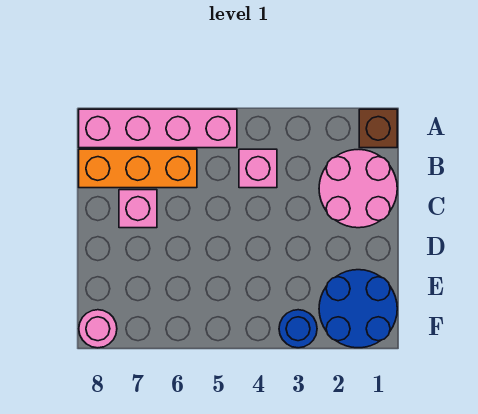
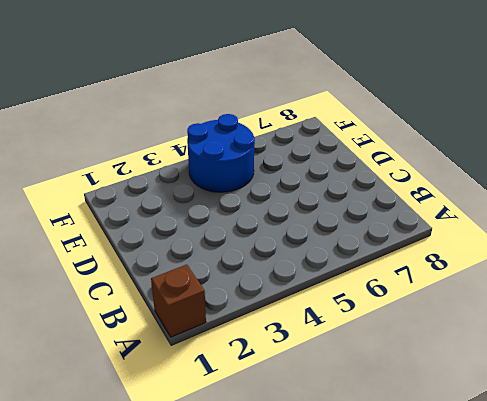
blue 2x2 round brick [187,114,255,192] -> blue 2x2 round brick moved to [319,270,397,348]
none -> pink 1x4 brick [79,109,237,148]
none -> pink 2x2 round brick [319,149,397,228]

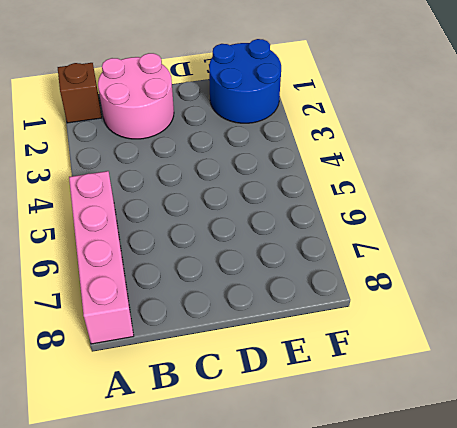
none -> pink 1x1 brick [239,149,277,188]
none -> orange 1x3 brick [79,149,197,188]

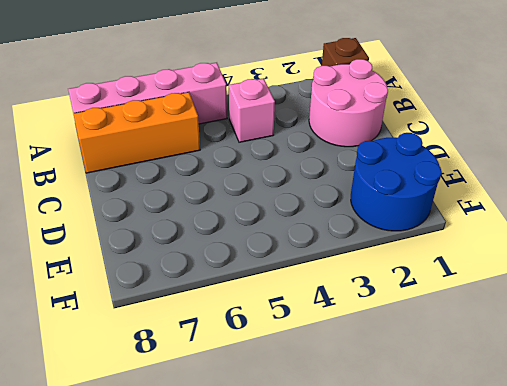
none -> pink 1x1 brick [119,190,157,228]
none -> blue 1x1 round brick [279,310,317,348]

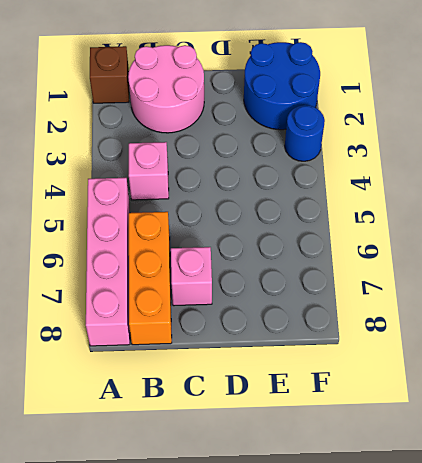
none -> pink 1x1 round brick [79,310,117,348]

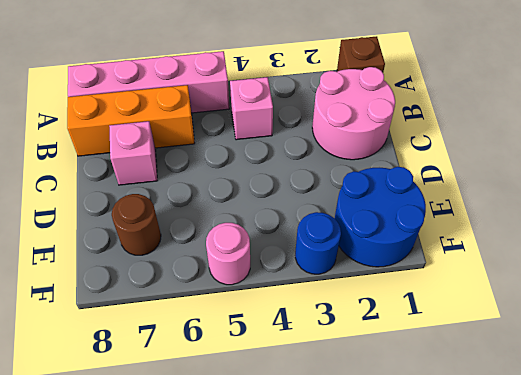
brown 1x1 round brick [112,194,161,255] -> none
pink 1x1 round brick [206,223,250,285] -> pink 1x1 round brick moved to [79,310,117,348]

